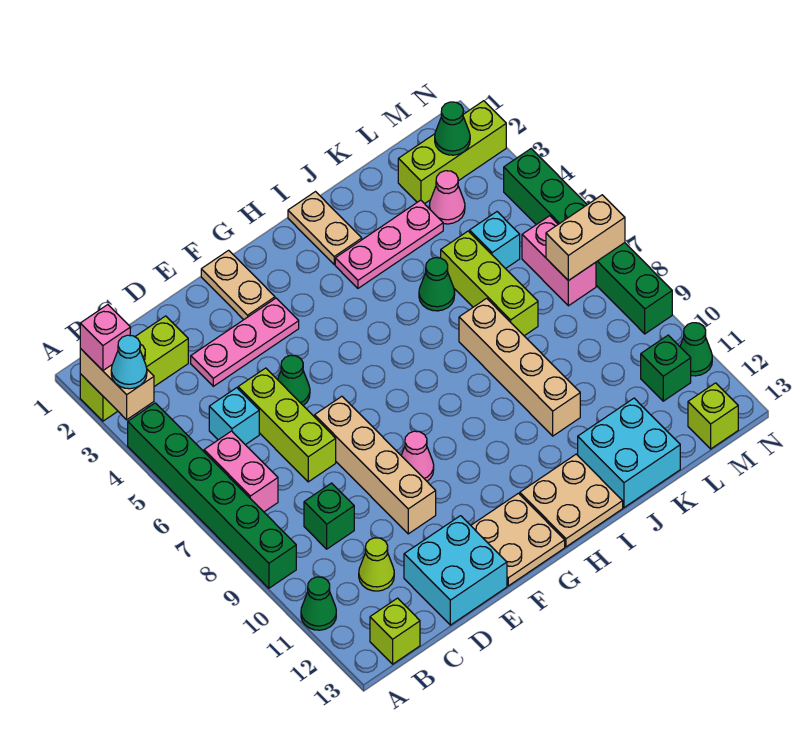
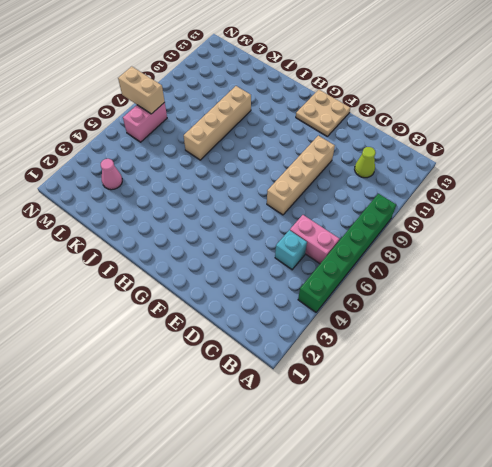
pink 1x2 brick [290,215,339,264] -> pink 1x2 brick turned to [204,431,278,512]
none -> lime 1x3 brick [80,316,188,421]
none -> green 1x1 cone [301,577,336,630]
none -> lime 1x1 brick [370,598,420,664]
none -> green 1x1 brick [304,483,354,549]

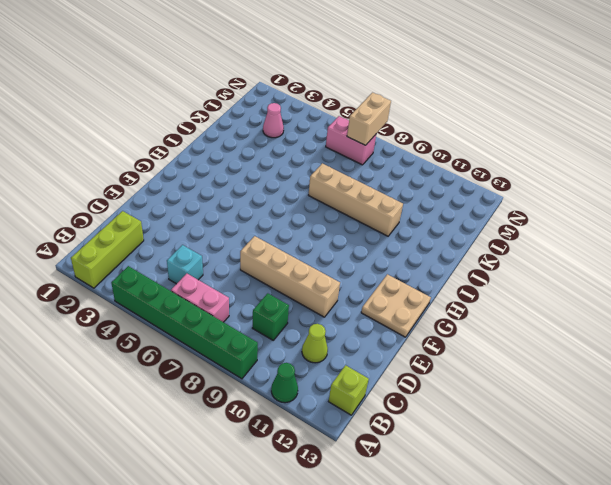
none -> pink 1x3 plate [191,298,299,386]
none -> lime 1x3 brick [238,368,336,482]
none -> cyan 2x2 brick [404,516,507,625]
none -> green 1x1 cone [278,355,310,405]

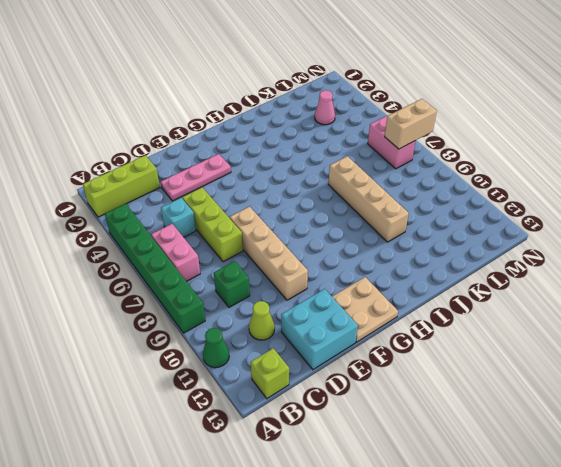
none -> green 1x1 cone [278,355,310,405]
none -> tan 1x2 plate [201,250,275,320]
none -> pink 1x1 cone [401,431,434,481]
none -> tan 2x2 plate [520,454,623,547]

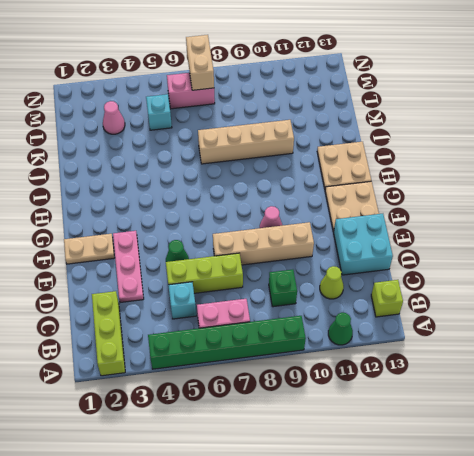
none -> tan 1x2 plate [288,192,362,264]
none -> pink 1x3 plate [335,200,443,288]
none -> green 1x1 cone [419,258,455,311]
none -> cyan 2x2 brick [578,398,680,508]

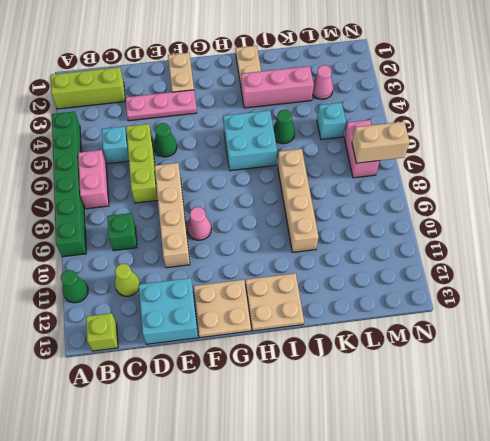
cyan 2x2 brick [223,110,277,171] -> cyan 2x2 brick moved to [578,398,680,508]
pink 1x3 brick [241,66,314,108] -> pink 1x3 plate [335,200,443,288]
none -> lime 1x3 brick [441,231,538,336]
none -> lime 1x3 brick [398,101,506,204]
none -> green 1x1 brick [641,335,691,401]
none -> lime 1x1 brick [688,383,738,449]

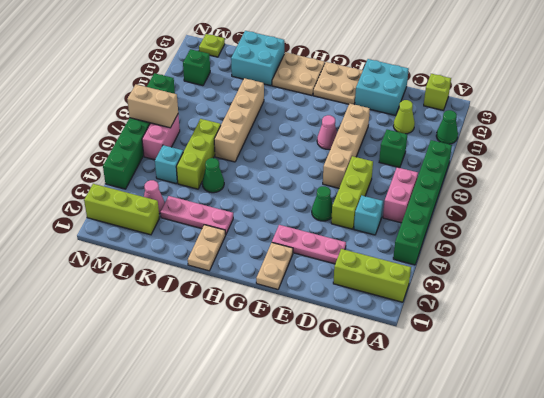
lime 1x1 plate [199,34,225,57] -> lime 1x1 brick [688,383,738,449]
none -> green 1x1 cone [680,323,712,376]
none -> tan 1x2 brick [80,348,154,420]
none -> green 1x1 cone [435,102,470,155]
none -> pink 1x1 brick [80,305,130,370]

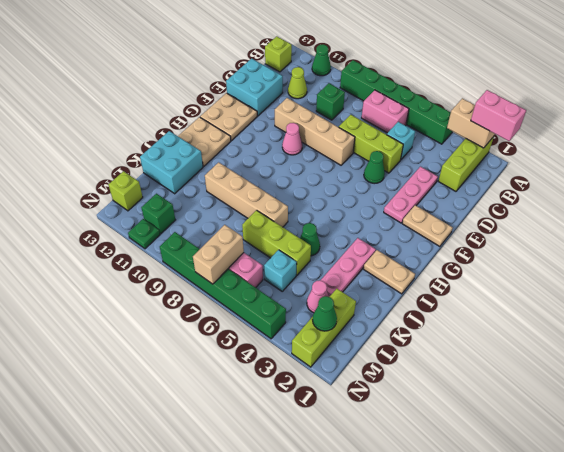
pink 1x2 brick [471,90,526,141] -> pink 1x1 brick [80,305,130,370]
green 1x1 plate [128,219,160,249] -> green 1x1 cone [680,323,712,376]
none -> cyan 1x1 cone [111,335,147,389]

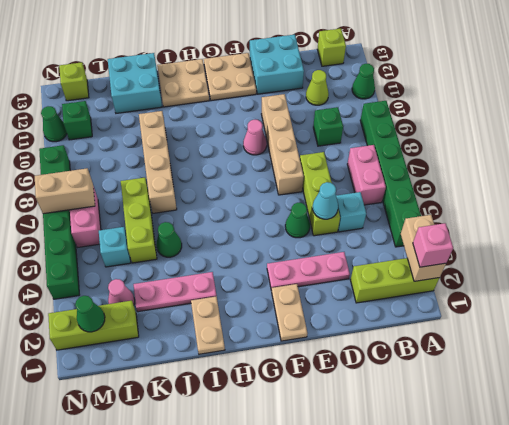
cyan 1x1 cone [313,182,338,219] -> cyan 1x1 cone moved to [111,335,147,389]

